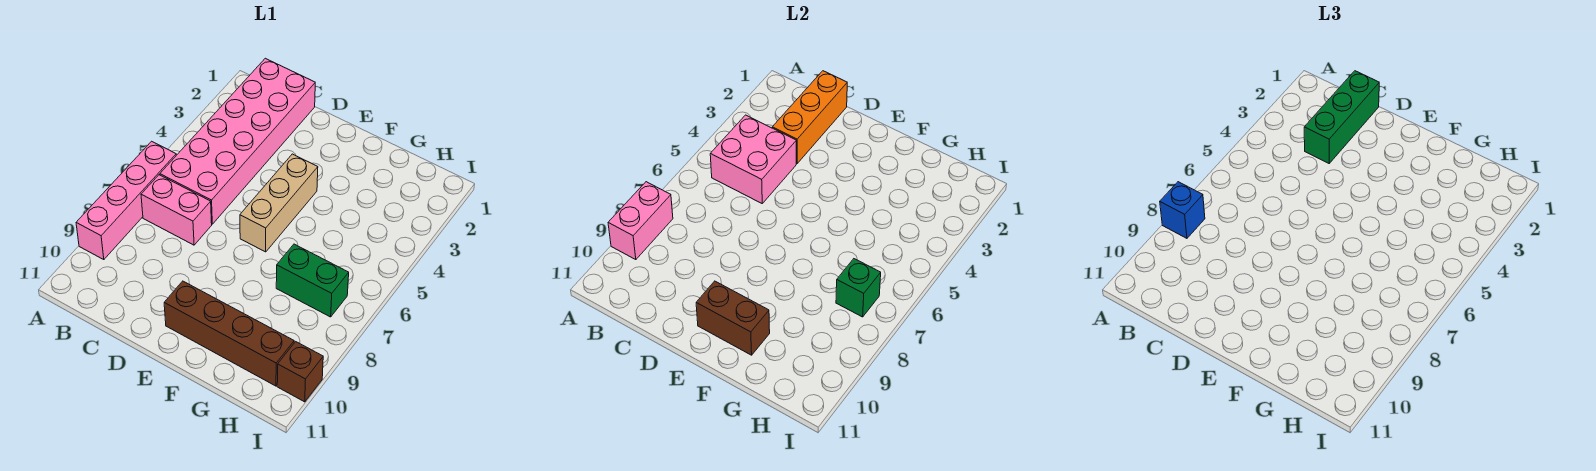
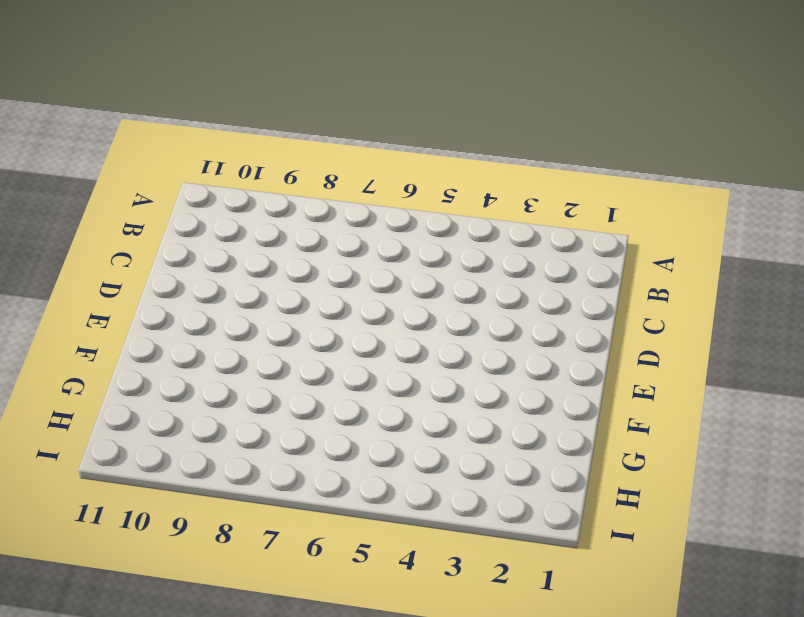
none -> pink 1x4 brick [76,141,176,260]
none -> pink 2x6 brick [160,58,315,224]
none -> pink 1x2 brick [141,175,212,245]

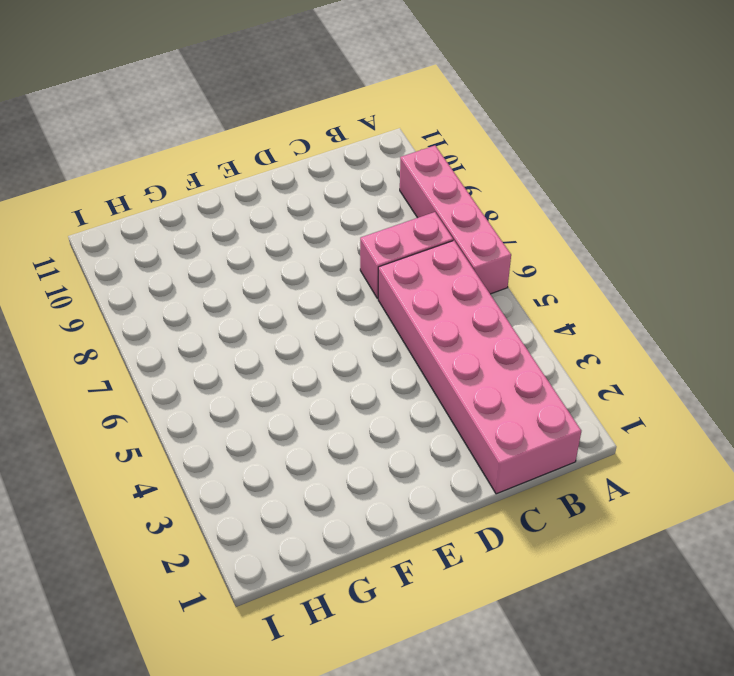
none -> tan 1x3 brick [240,154,318,252]
none -> brown 1x4 brick [164,281,294,386]
none -> green 1x2 brick [276,244,349,317]

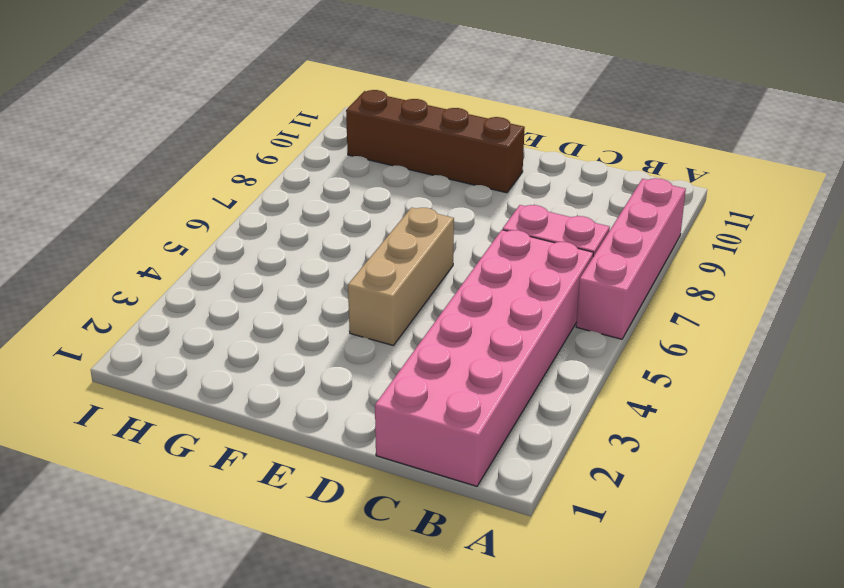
none -> green 1x2 brick [276,244,349,317]
none -> brown 1x1 brick [277,342,323,402]
none -> pink 1x2 brick [608,182,673,260]

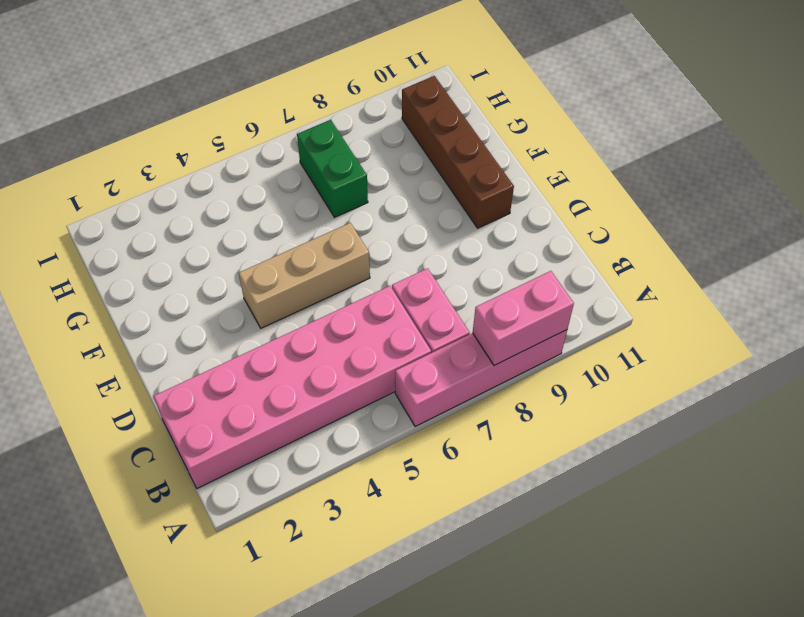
none -> brown 1x1 brick [277,342,323,402]
none -> pink 2x2 brick [710,115,796,203]
none -> orange 1x3 brick [772,71,847,163]

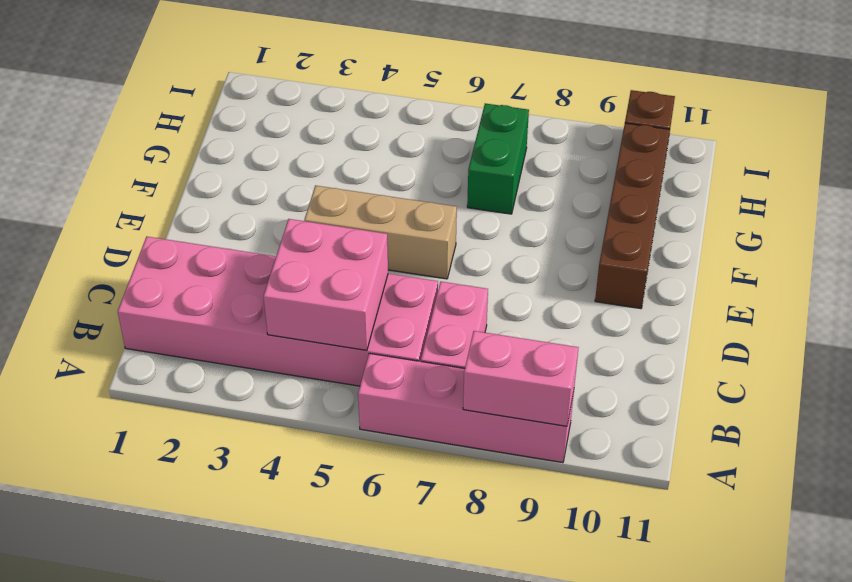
none -> orange 1x3 brick [772,71,847,163]
none -> brown 1x2 brick [696,281,770,355]
none -> green 1x1 brick [836,259,881,317]

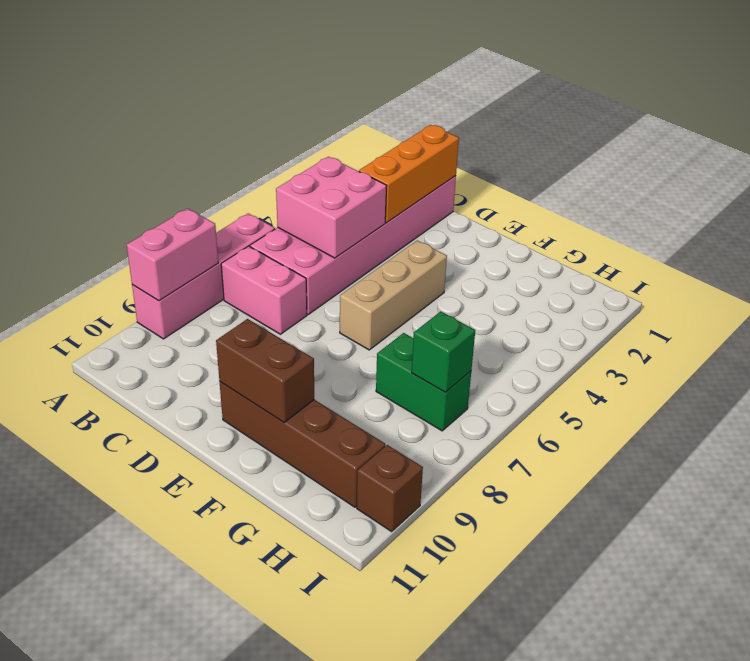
none -> blue 1x1 brick [1160,182,1205,238]
none -> green 1x3 brick [1304,71,1379,163]

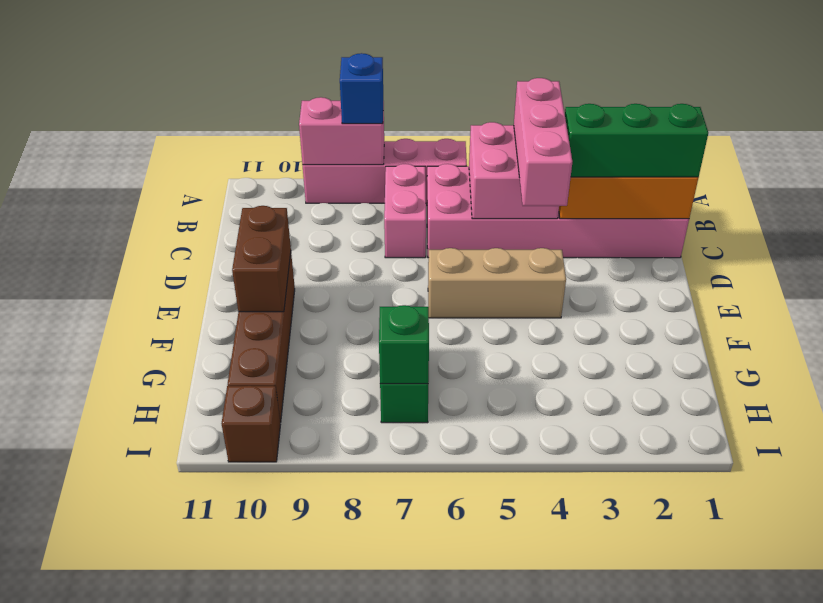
pink 1x3 brick [514,78,572,206] -> none

